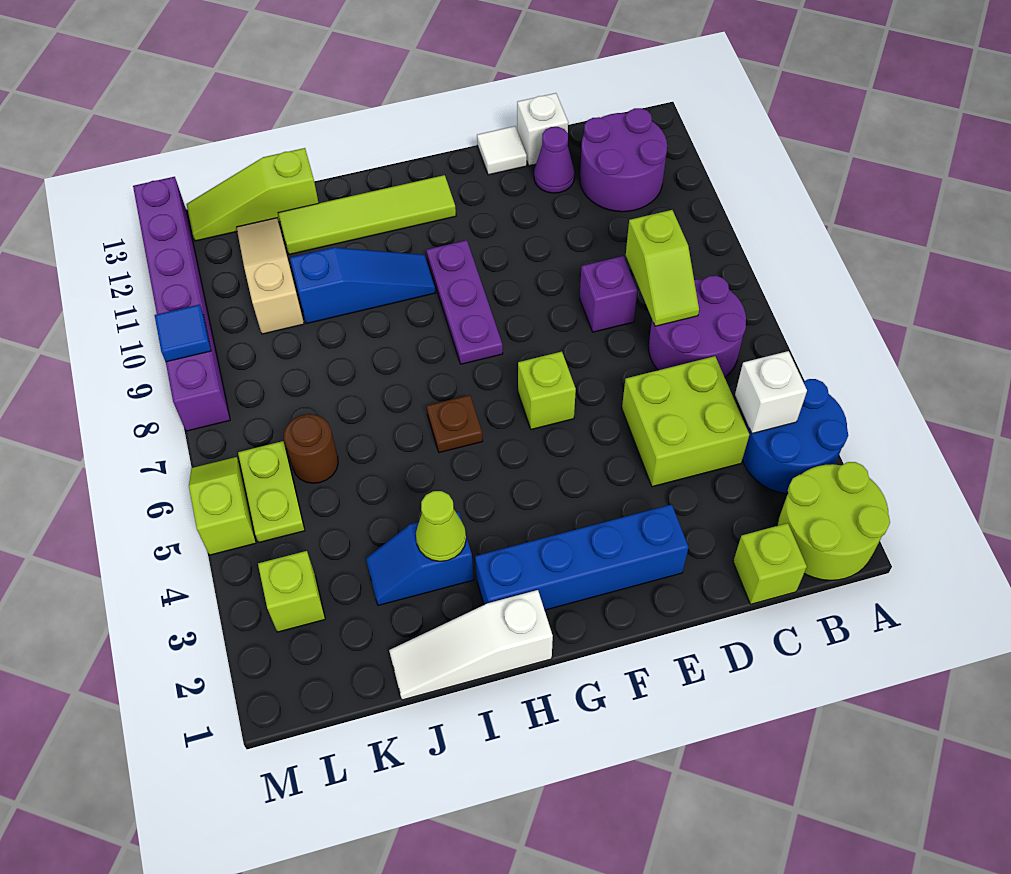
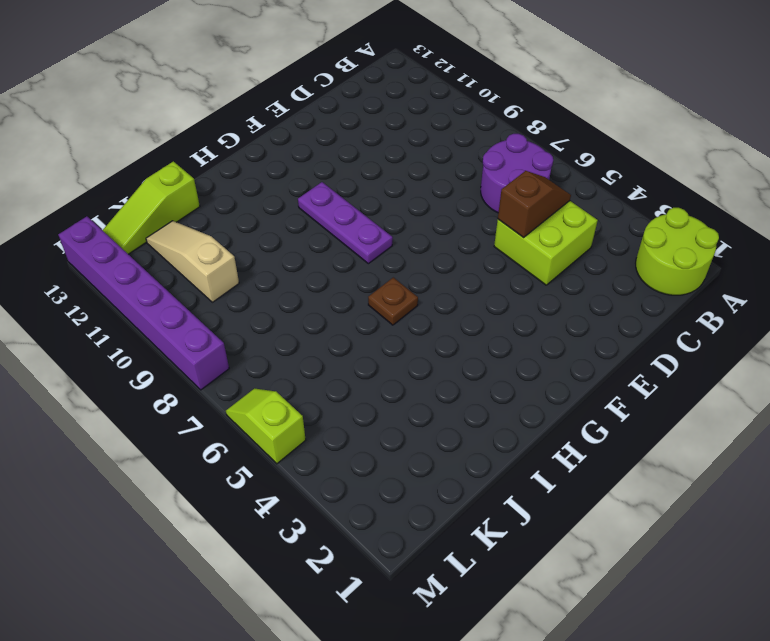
brown 1x2 slope [498,171,571,238] -> none
none -> blue 2x2 round brick [742,379,848,494]
none -> purple 2x2 round brick [580,108,667,212]
none -> lime 1x1 brick [733,523,807,604]

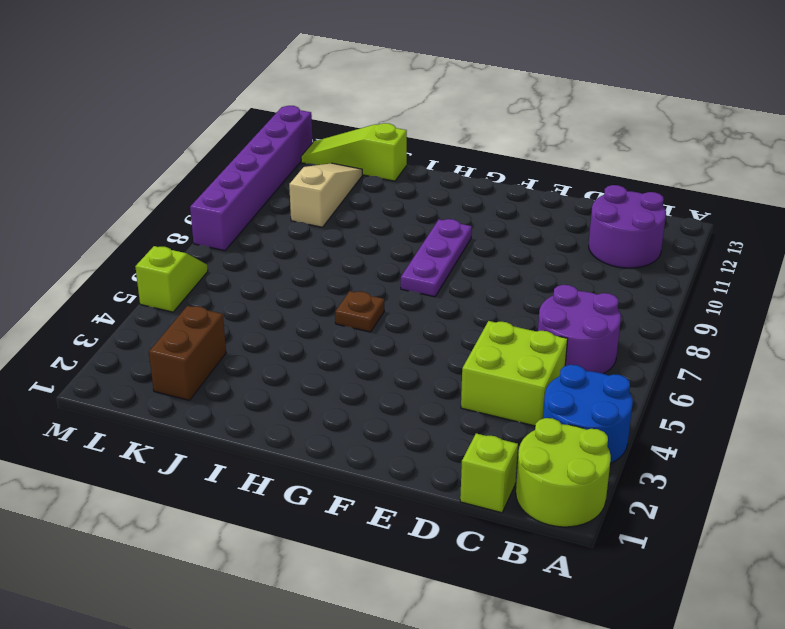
brown 1x2 brick [149,306,226,400] -> none
none -> purple 1x1 brick [580,256,638,332]
none -> purple 1x1 cone [534,127,575,193]
none -> white 1x1 brick [517,93,568,166]

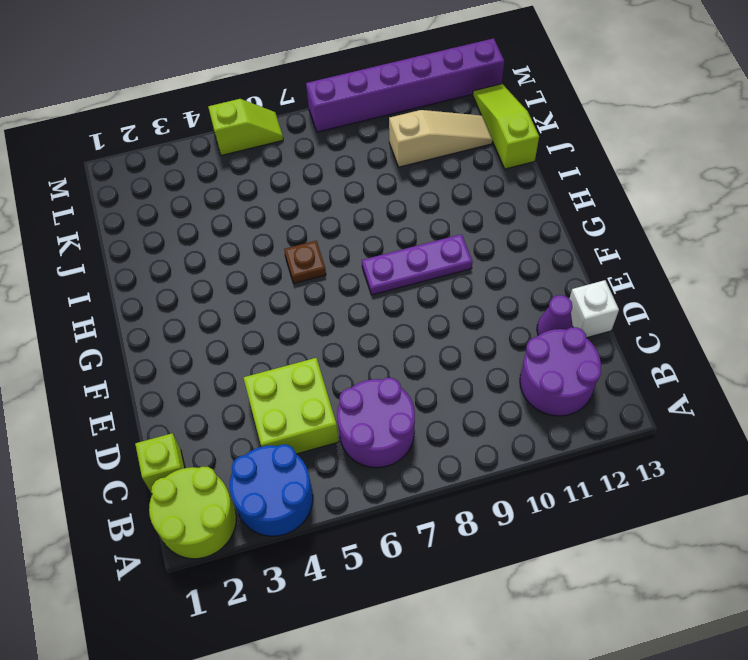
none -> purple 1x1 brick [580,256,638,332]
none -> blue 1x4 brick [475,504,688,610]
none -> white 1x1 tile [477,126,527,175]

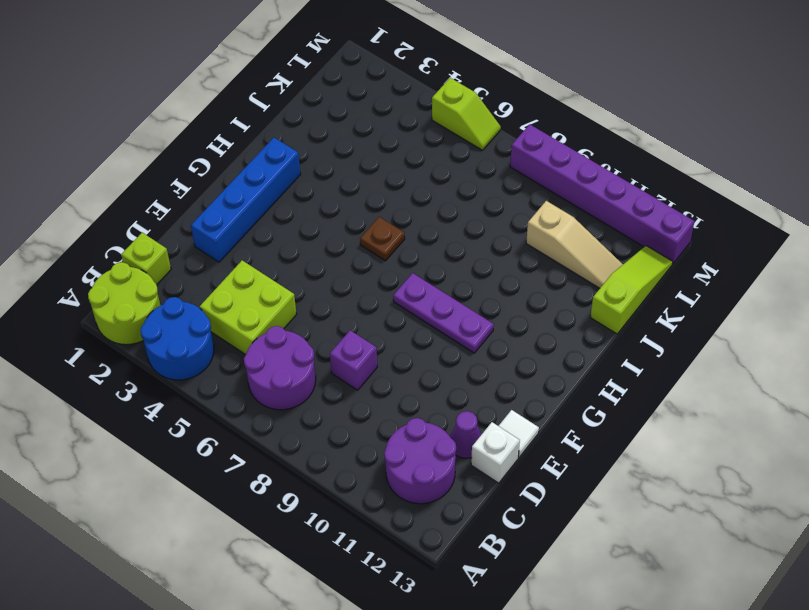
none -> lime 1x1 brick [518,352,576,429]
none -> lime 1x4 tile [278,175,456,255]
none -> white 1x3 slope [389,590,553,700]

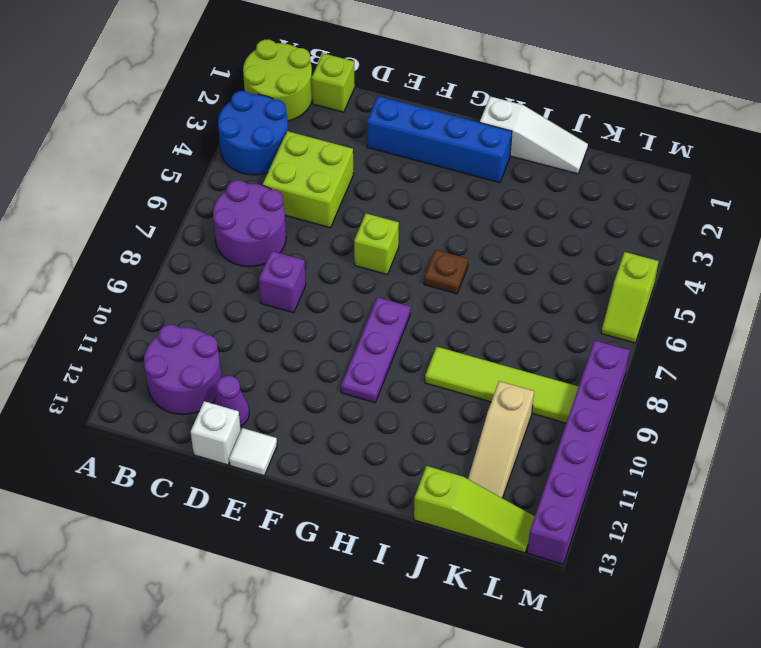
lime 1x4 tile [425,347,579,423] -> lime 1x4 tile moved to [278,175,456,255]
none -> blue 1x3 slope [290,248,435,324]
none -> blue 1x2 slope [366,512,474,605]
none -> brown 1x1 round brick [284,414,338,483]

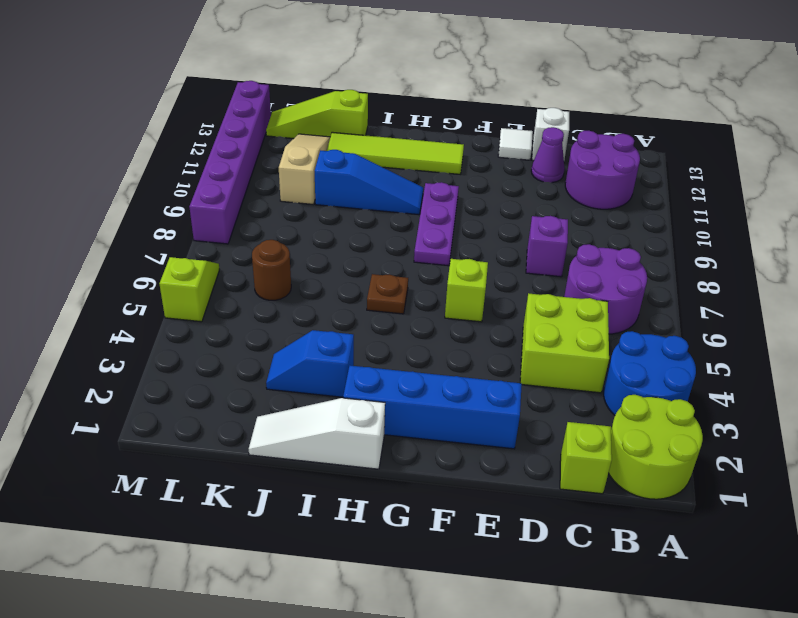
none -> lime 1x1 brick [258,551,325,632]
none -> lime 1x2 plate [238,441,305,542]
none -> white 1x1 brick [735,351,807,433]

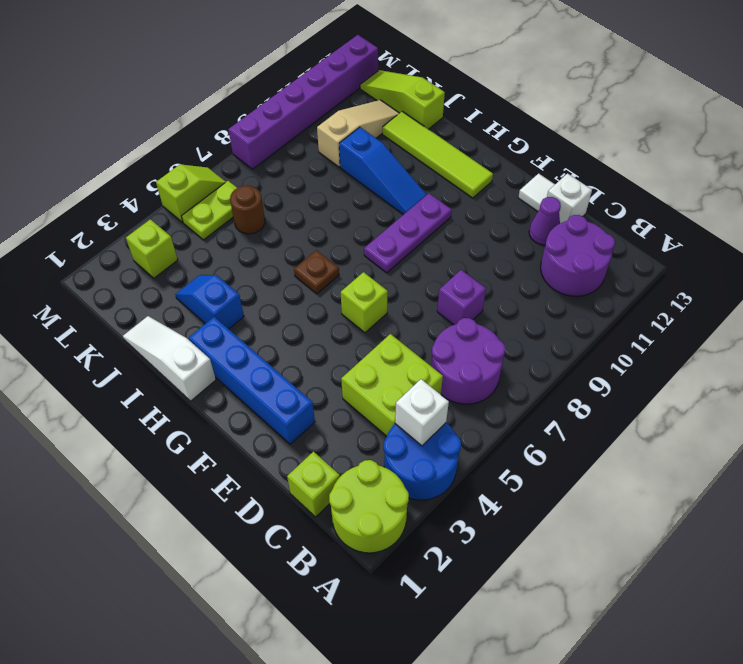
none -> lime 1x2 slope [626,210,699,326]
none -> lime 1x1 cone [416,491,466,561]
none -> blue 1x1 tile [155,305,211,362]

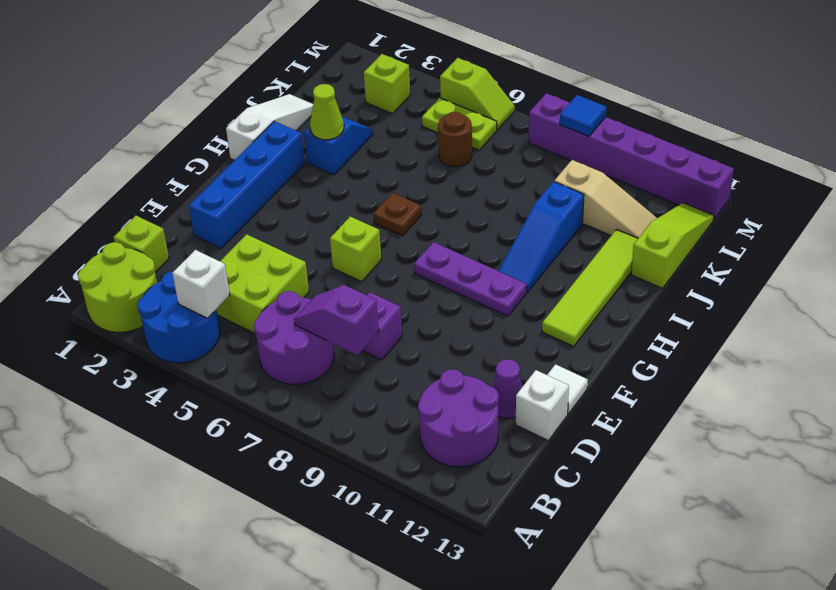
purple 1x2 slope [294,285,379,355] -> lime 1x2 slope [626,210,699,326]

